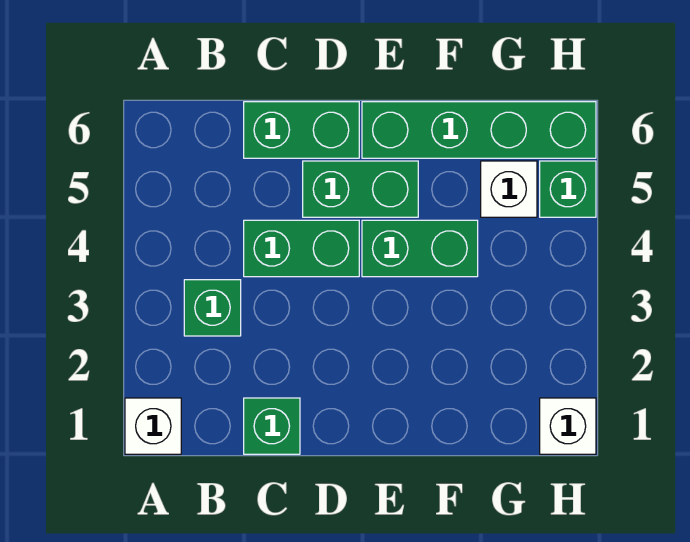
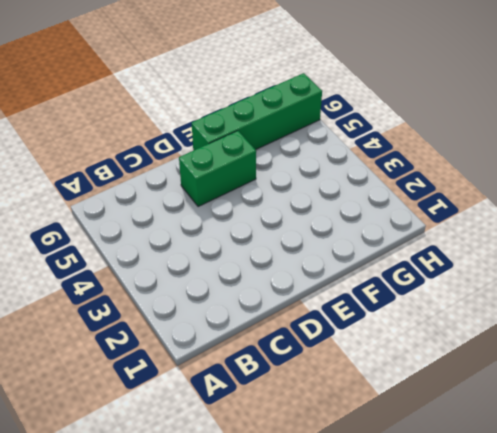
none -> white 1x1 brick [125,398,181,454]
none -> green 1x1 brick [184,280,241,336]

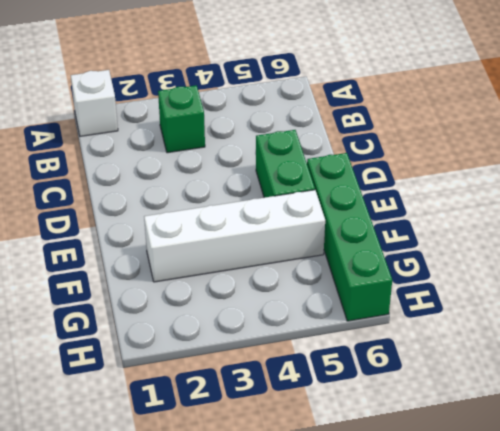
white 1x4 brick [144,190,325,282] -> green 1x2 brick [362,220,478,277]
none -> green 1x1 brick [244,398,300,454]
none -> green 1x2 brick [244,220,359,277]

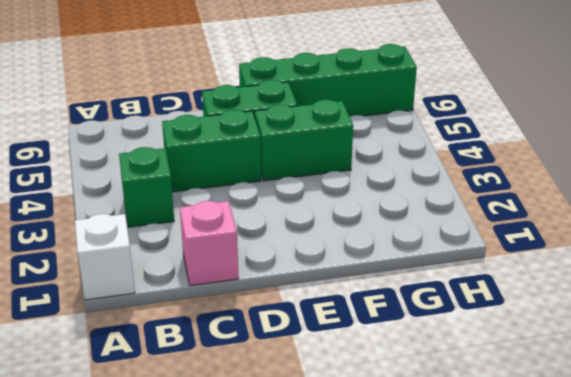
pink 1x1 brick [180,201,239,286] -> green 1x1 brick [244,398,300,454]
none -> green 1x2 brick [244,102,359,158]
none -> white 1x1 brick [481,161,537,217]

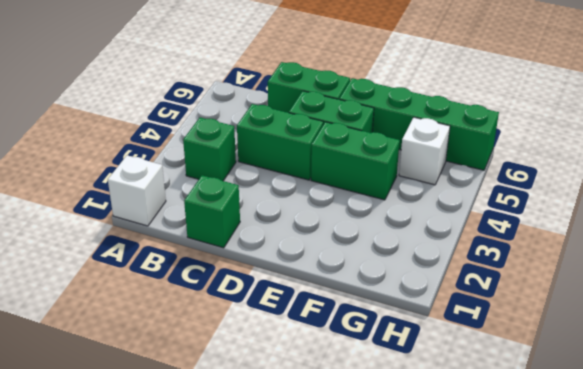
none -> white 1x1 brick [540,398,596,454]
none -> green 1x1 brick [540,161,596,217]

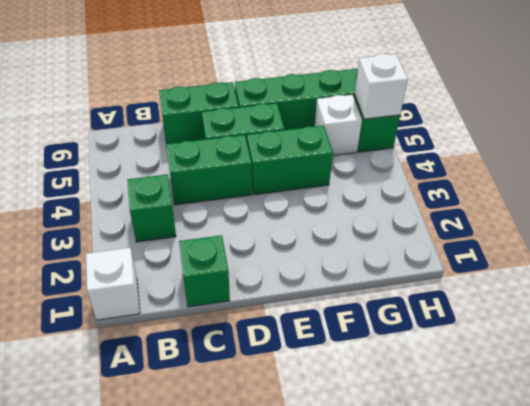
white 1x1 brick [355,54,408,119] -> white 1x1 brick moved to [540,398,596,454]

